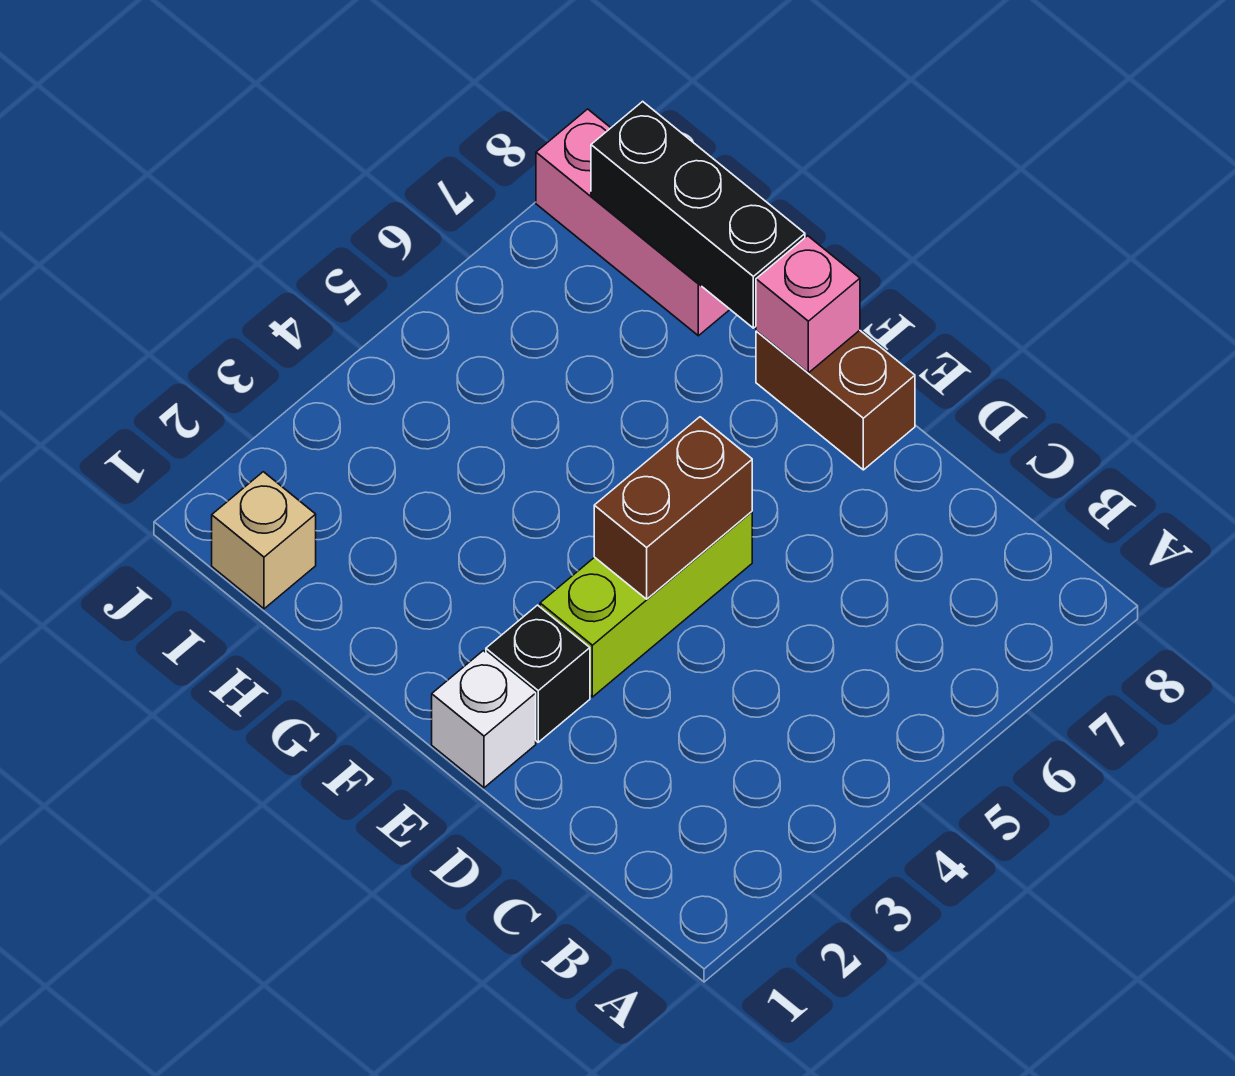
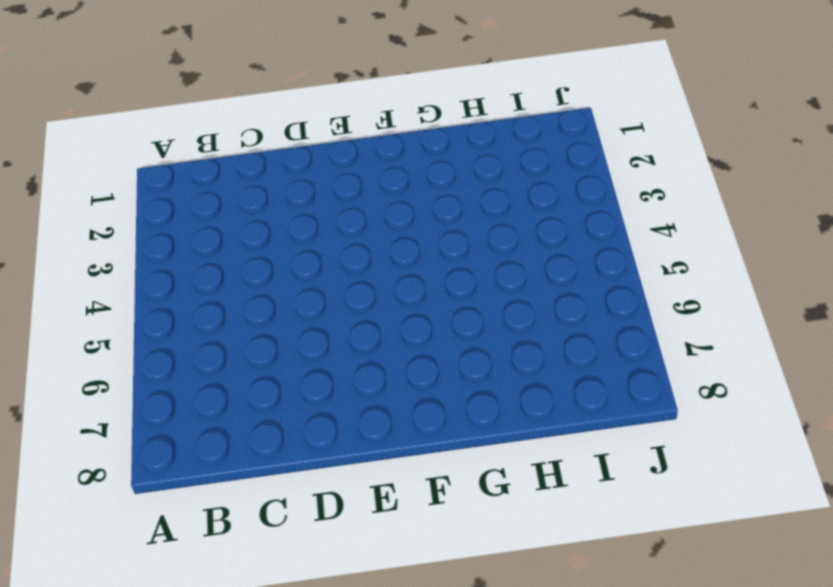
none -> white 1x1 brick [432,651,536,788]
none -> black 1x1 brick [486,605,590,742]

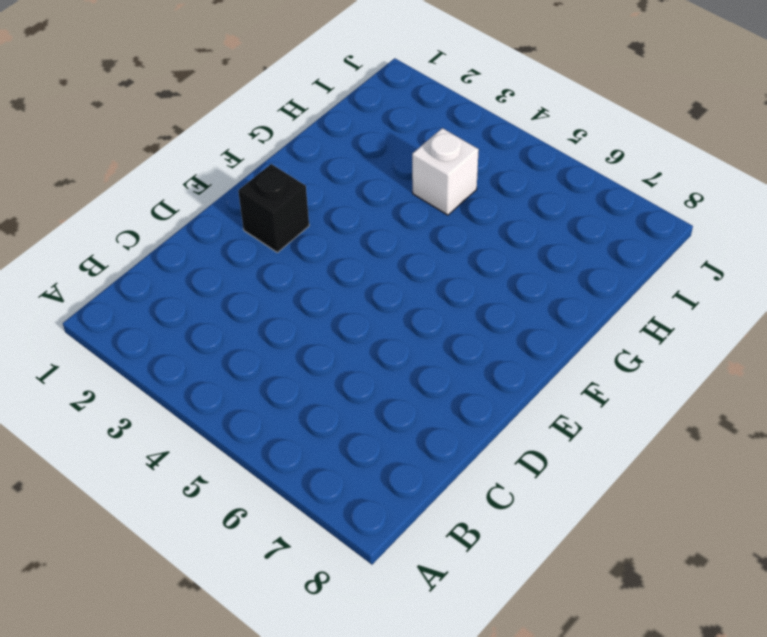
white 1x1 brick [412,128,479,215] -> white 1x1 brick moved to [432,651,536,788]
none -> lime 1x3 brick [540,512,752,697]
none -> brown 1x2 brick [756,330,915,470]

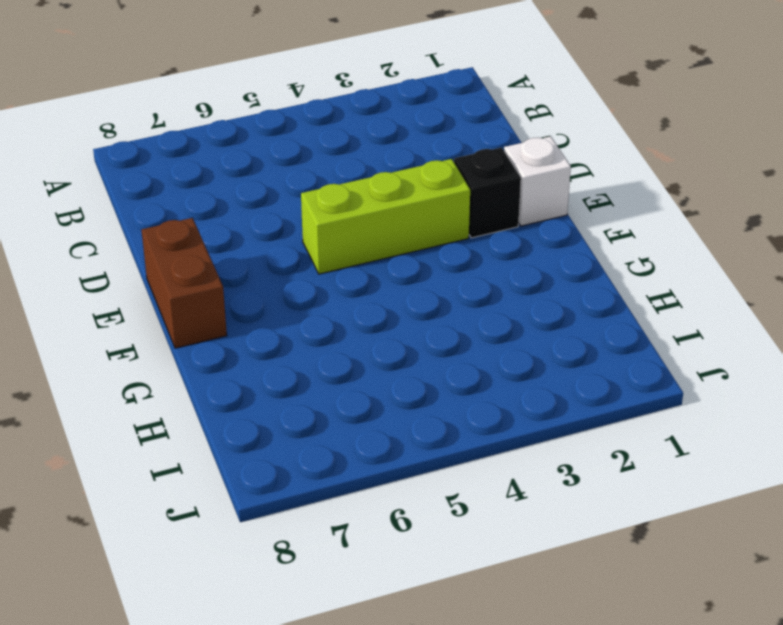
none -> pink 1x3 brick [536,109,730,336]
none -> tan 1x1 brick [212,472,316,609]

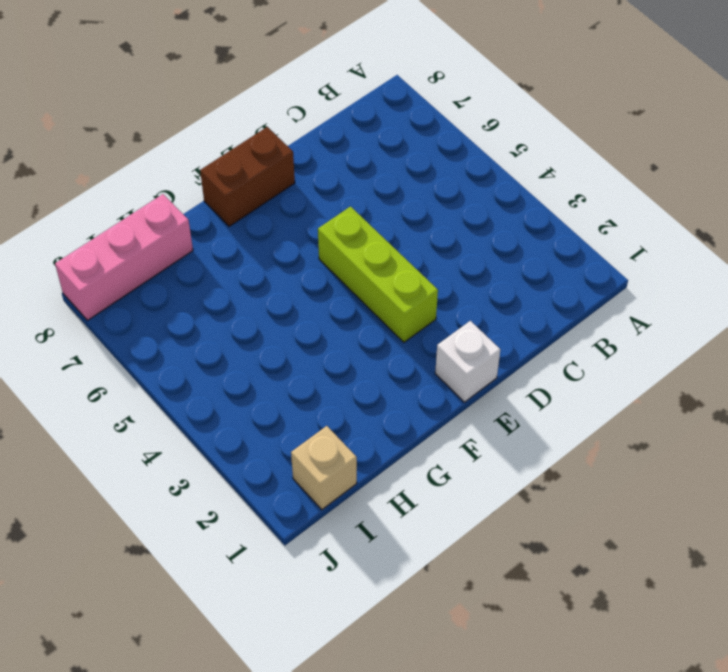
none -> black 1x1 brick [486,605,590,742]
none -> brown 1x2 brick [594,417,752,599]

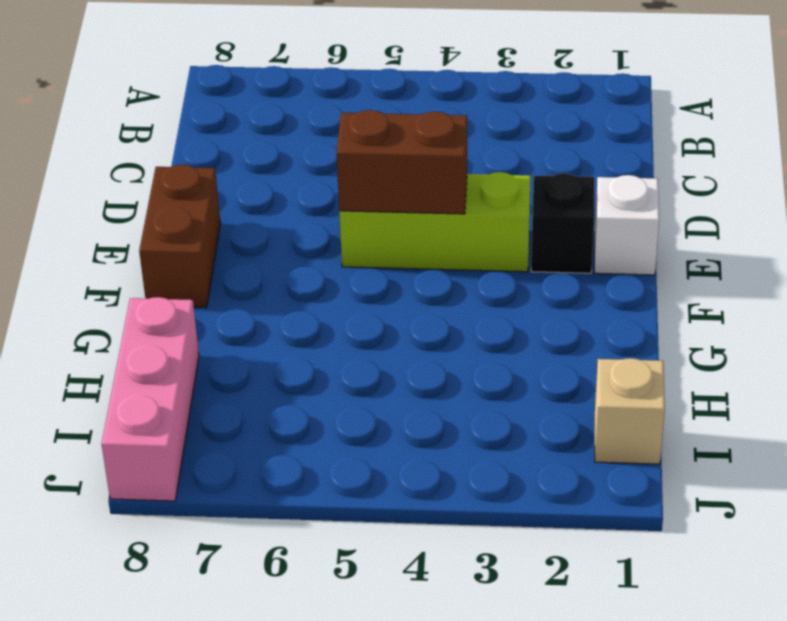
none -> pink 1x1 brick [756,236,860,373]
none -> black 1x3 brick [591,101,805,328]

